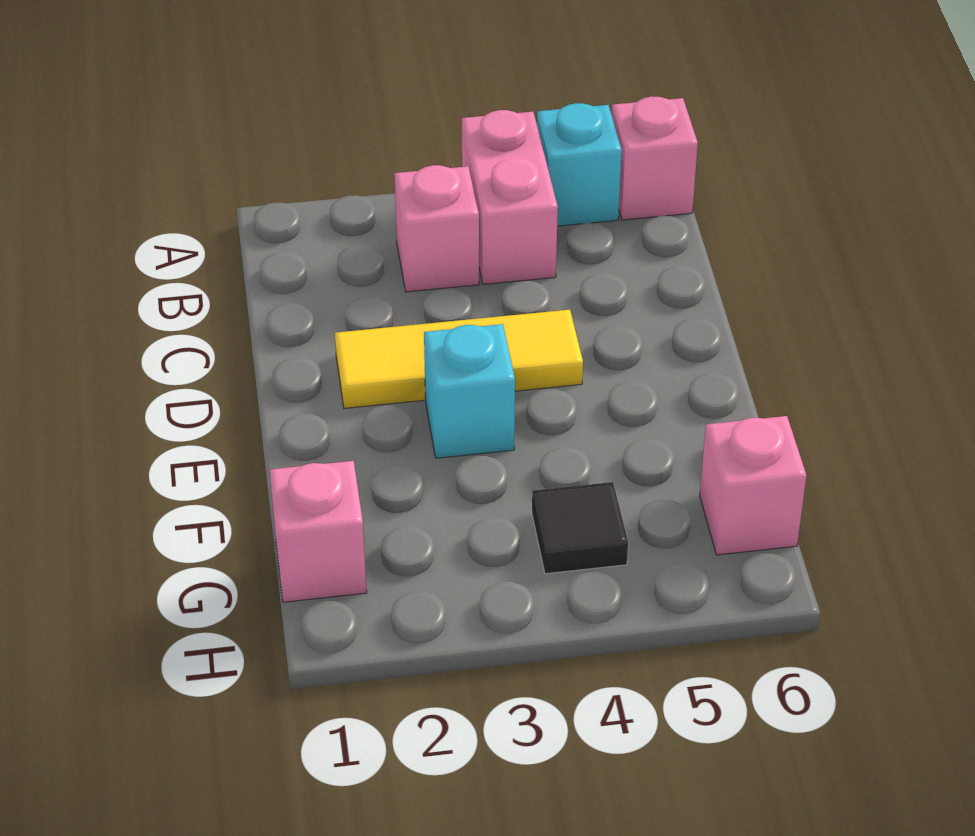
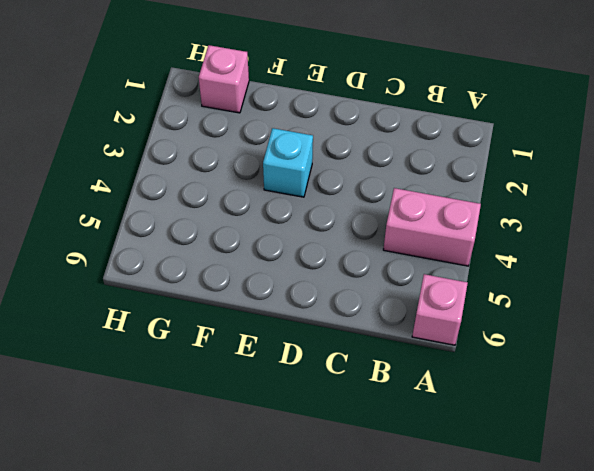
none -> cyan 1x1 brick [537,103,622,226]
none -> pink 1x1 brick [394,165,479,292]

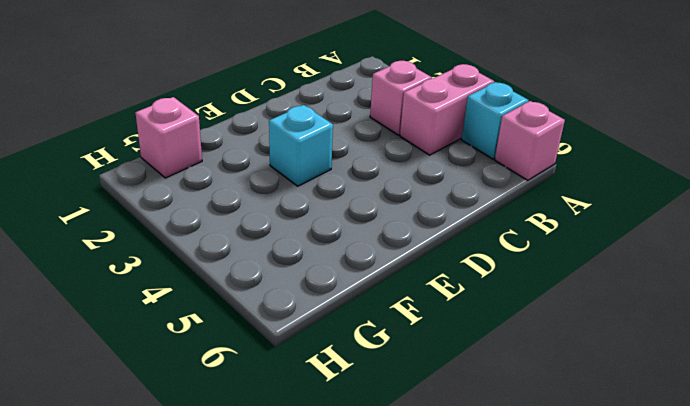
none -> yellow 1x3 tile [335,310,583,408]
none -> black 1x1 tile [532,482,628,574]

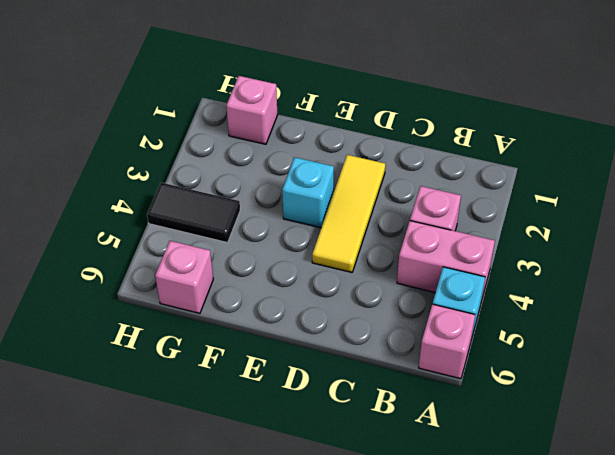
black 1x2 tile [147,183,240,243] -> black 1x1 tile [532,482,628,574]

